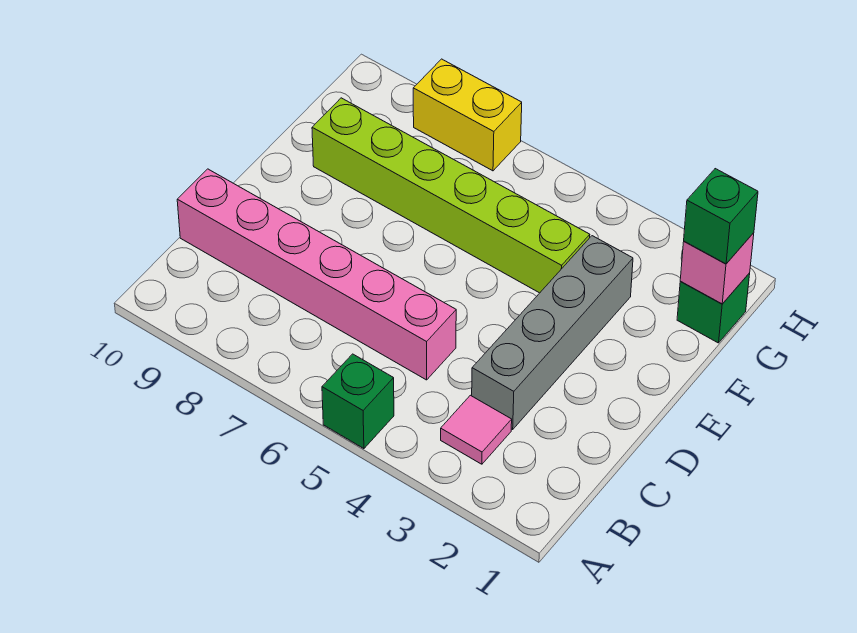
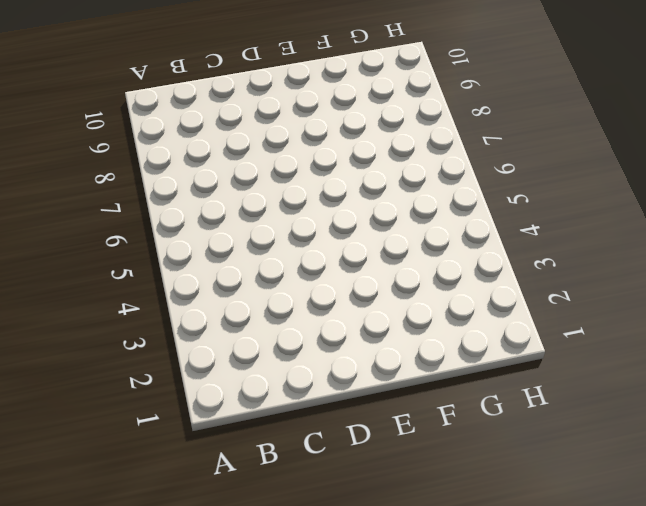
none -> green 1x1 brick [322,354,394,449]
none -> pink 1x1 tile [441,395,512,464]

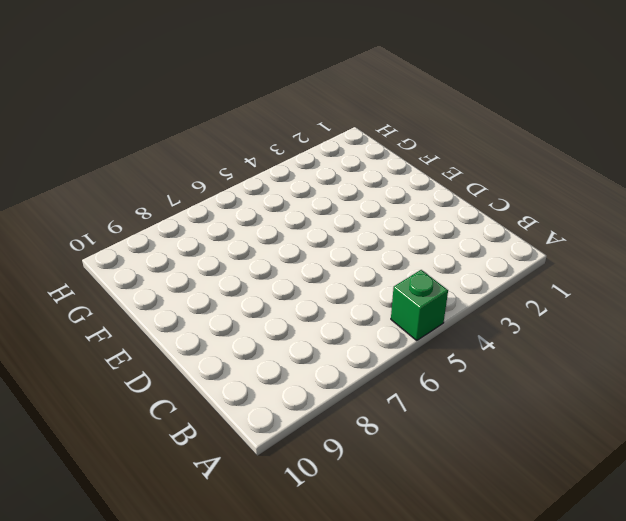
none -> pink 1x1 tile [441,395,512,464]
none -> grey 1x4 brick [472,236,633,429]

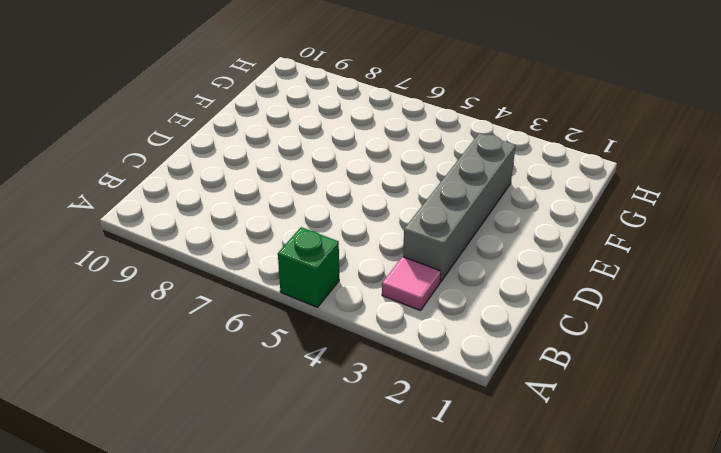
none -> pink 1x6 brick [177,169,456,380]
none -> lime 1x6 brick [312,98,590,293]

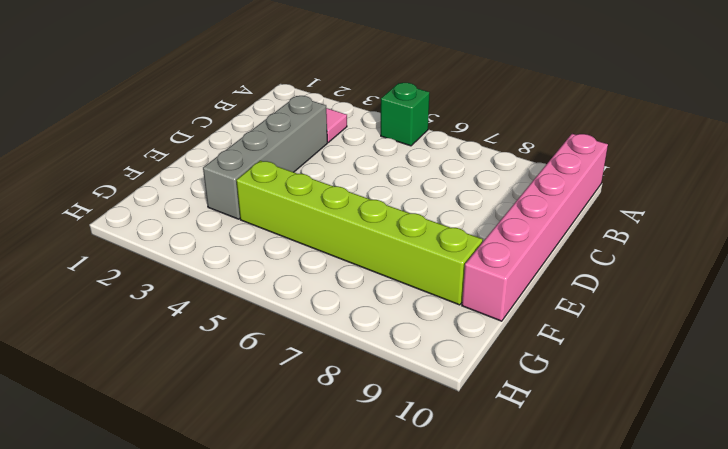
pink 1x6 brick [462,134,608,321] -> pink 1x6 brick turned to [177,169,456,380]
none -> green 1x1 brick [677,273,750,343]
none -> yellow 1x2 brick [413,59,522,171]

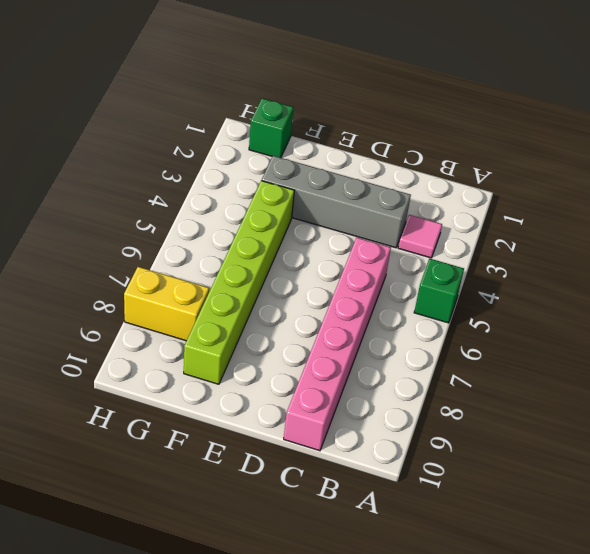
yellow 1x2 brick [124,267,209,341] -> yellow 1x2 brick turned to [413,59,522,171]
none -> pink 1x1 brick [680,233,754,304]
none -> green 1x1 brick [684,169,758,264]

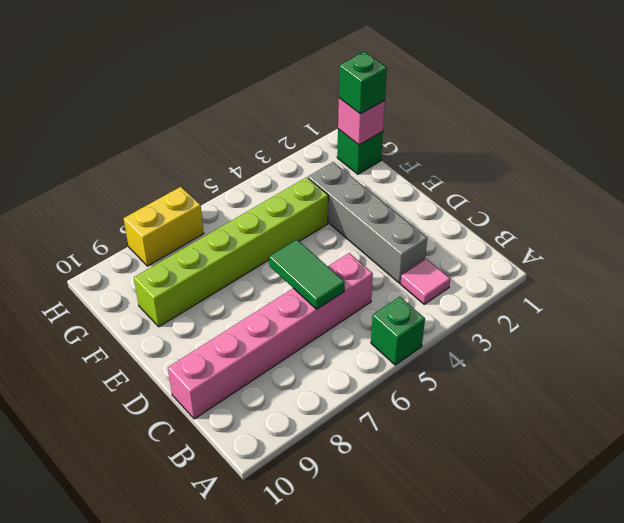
green 1x2 tile [269,240,345,309] -> none

